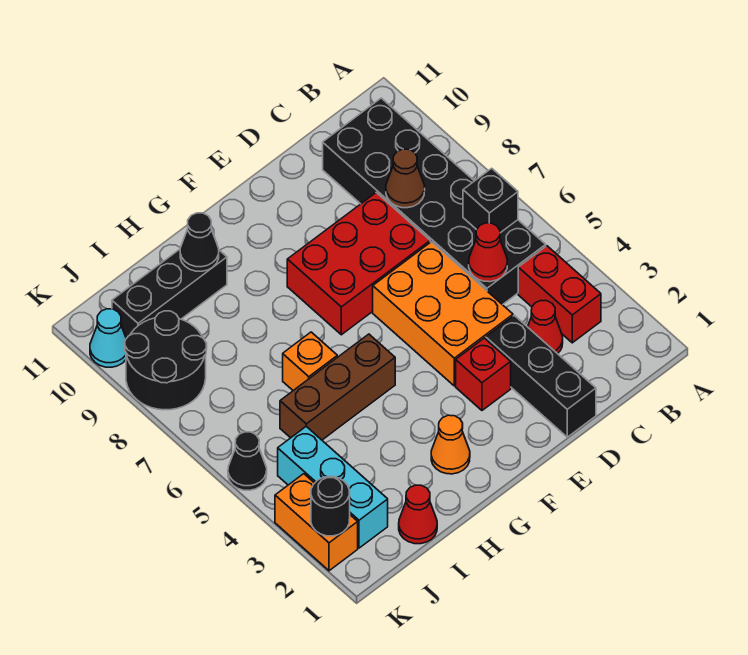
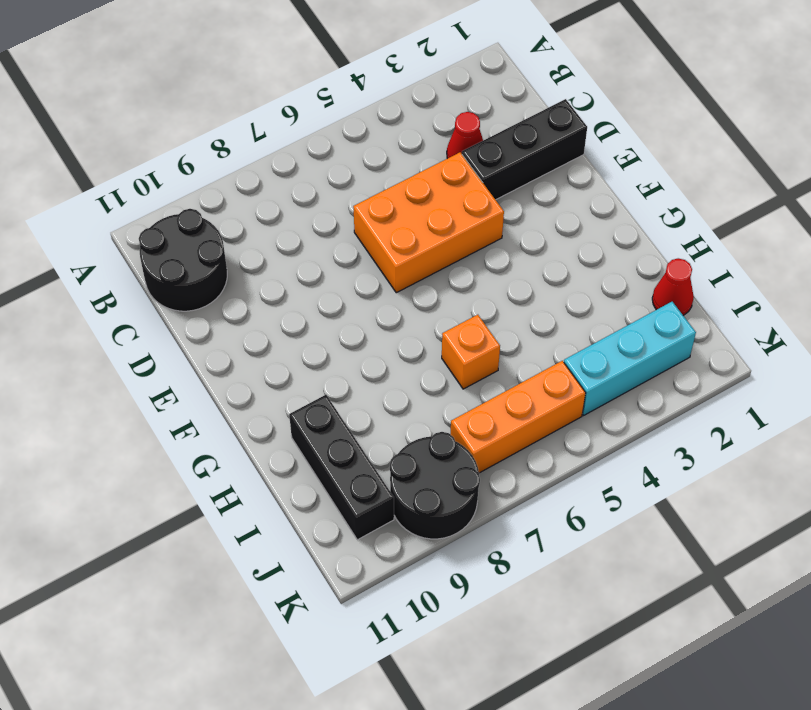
black 2x2 round brick [139,209,227,311] -> black 2x6 brick [323,98,546,305]
orange 1x3 brick [450,361,586,473] -> none
none -> red 1x2 brick [518,246,601,343]
none -> red 2x3 brick [287,193,430,335]
none -> red 1x1 brick [456,338,511,410]

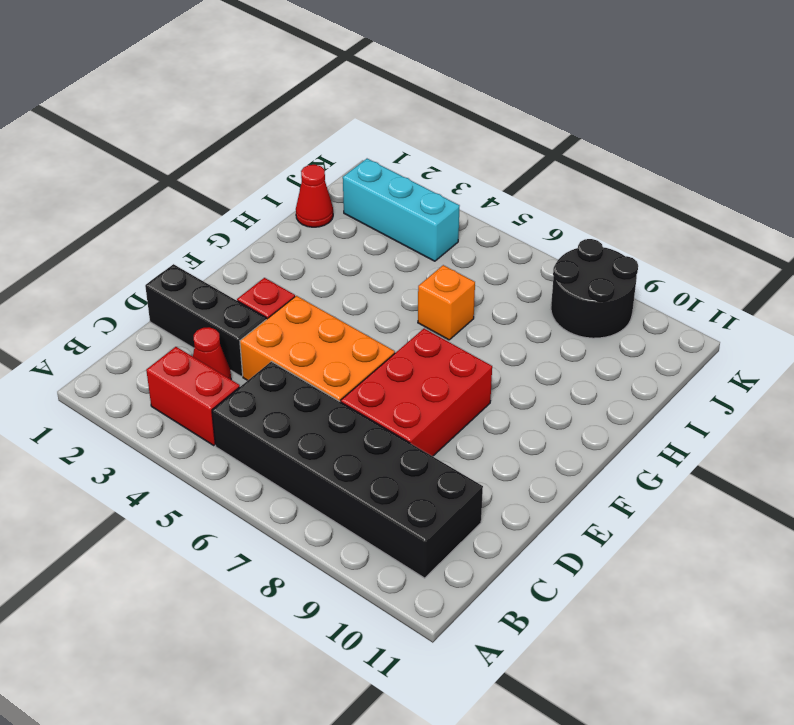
none -> orange 1x1 cone [431,415,470,474]
none -> brown 1x3 brick [280,334,395,440]
none -> black 1x3 brick [112,249,227,338]

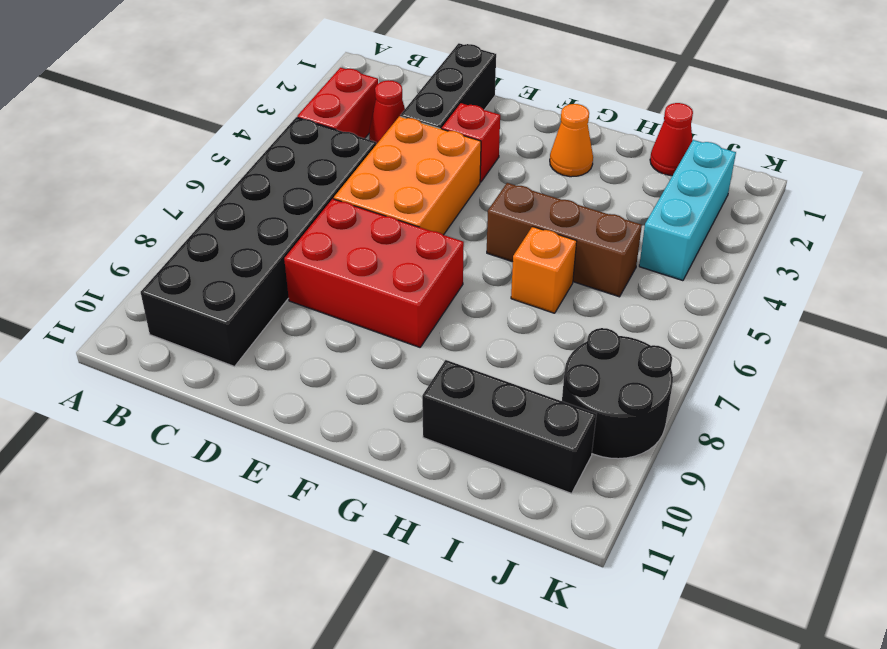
none -> orange 1x2 brick [275,474,358,571]
none -> black 1x1 cone [228,432,267,490]
none -> cyan 1x1 cone [90,309,126,367]

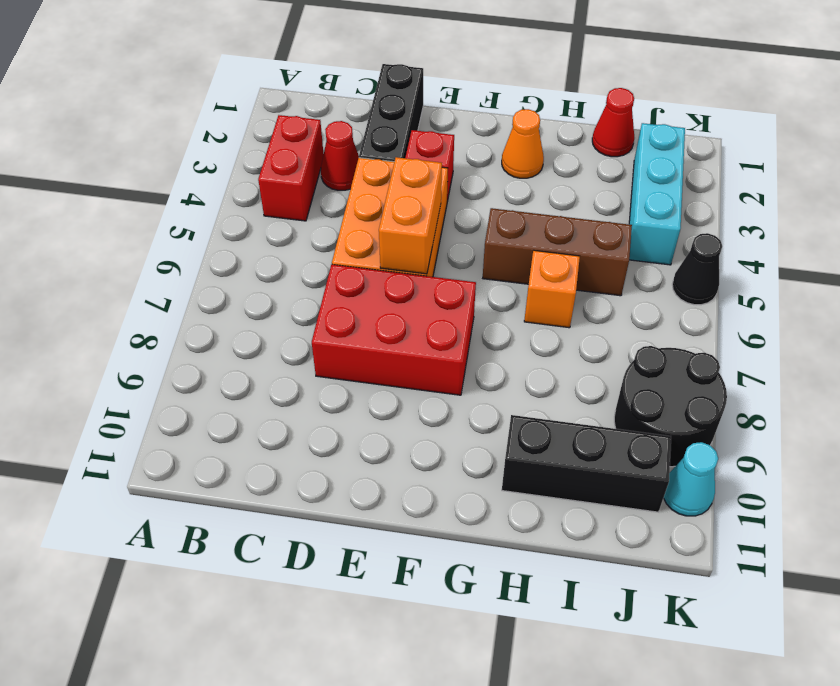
orange 1x2 brick [379,157,442,274] -> orange 1x2 brick moved to [275,474,358,571]
none -> black 2x6 brick [323,98,546,305]
none -> black 1x1 brick [463,168,518,233]
none -> red 1x1 cone [469,223,507,282]

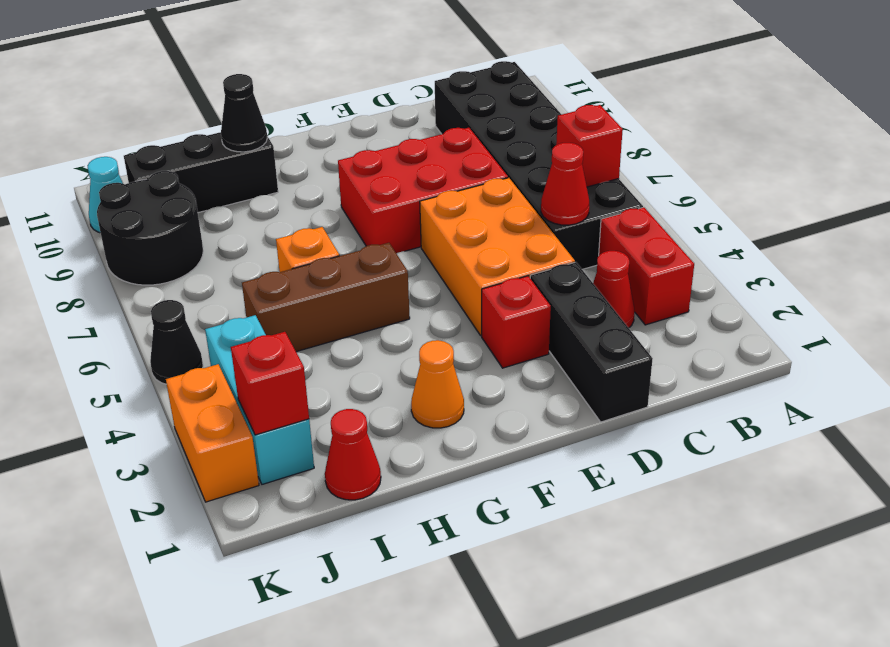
red 1x1 brick [556,105,623,187] -> black 1x1 brick [463,168,518,233]
red 1x1 brick [231,332,309,435] -> none
none -> brown 1x1 cone [386,149,425,208]
none -> black 1x1 round brick [311,477,350,536]

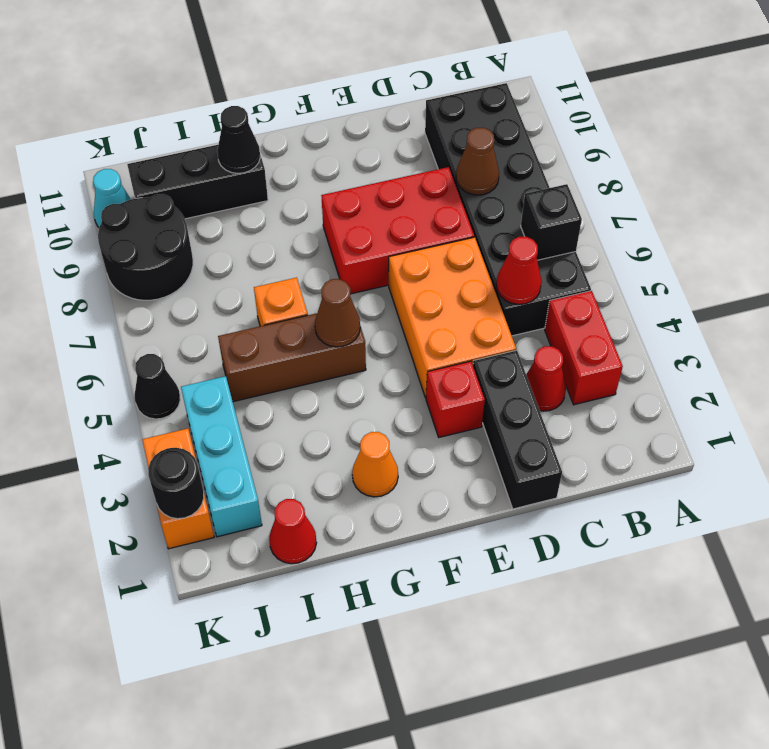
brown 1x1 cone [315,279,360,347] -> none

